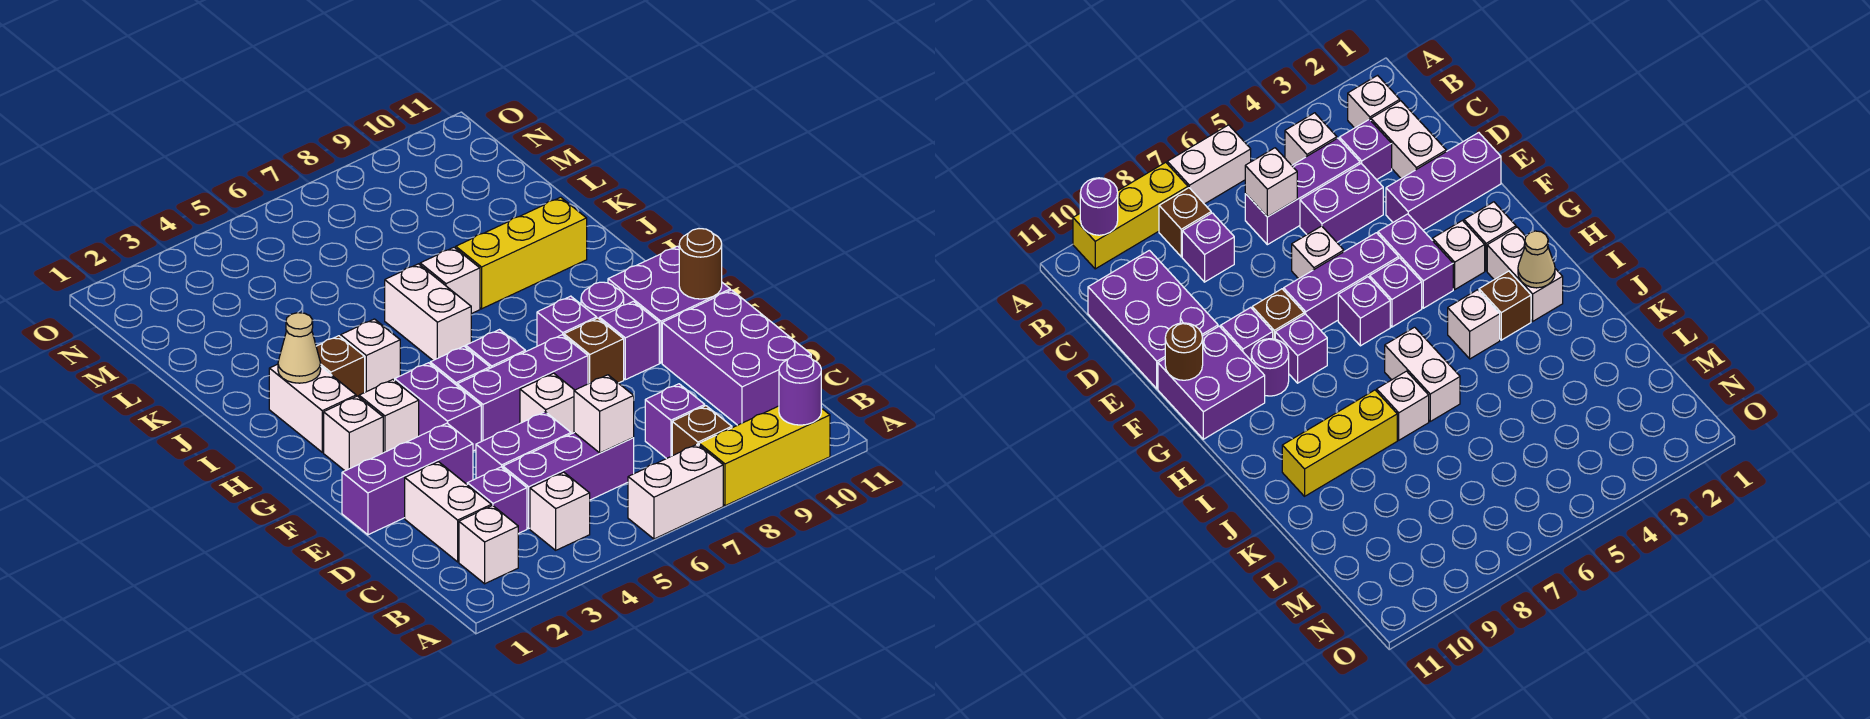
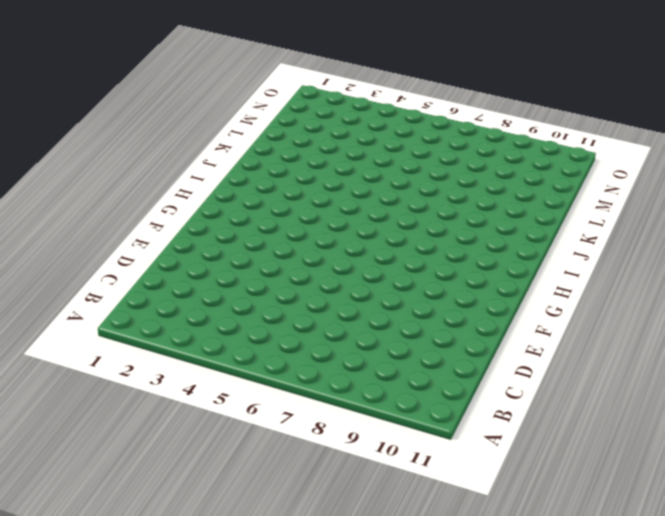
none -> white 1x2 brick [628,444,723,539]
none -> yellow 1x3 brick [699,406,830,506]
none -> white 1x1 brick [459,506,518,584]
none -> white 1x1 brick [530,472,590,550]

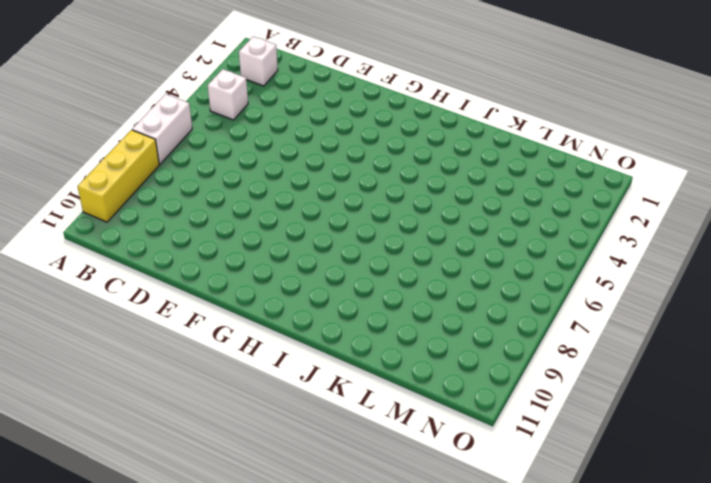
none -> brown 1x1 brick [672,406,732,456]
none -> white 1x2 brick [405,462,491,562]
none -> purple 1x1 brick [467,467,527,534]
none -> purple 1x3 brick [503,433,634,528]

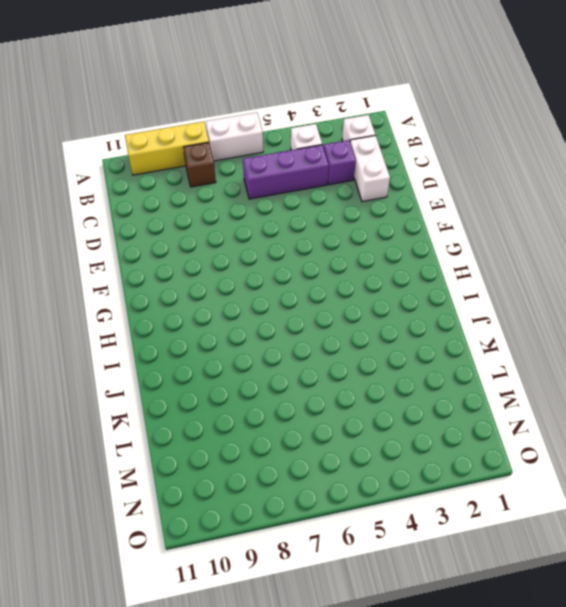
none -> purple 1x1 brick [645,384,705,459]
none -> purple 2x3 brick [662,290,811,425]
none -> purple 1x2 brick [476,412,571,478]
none -> purple 1x3 brick [342,423,473,535]

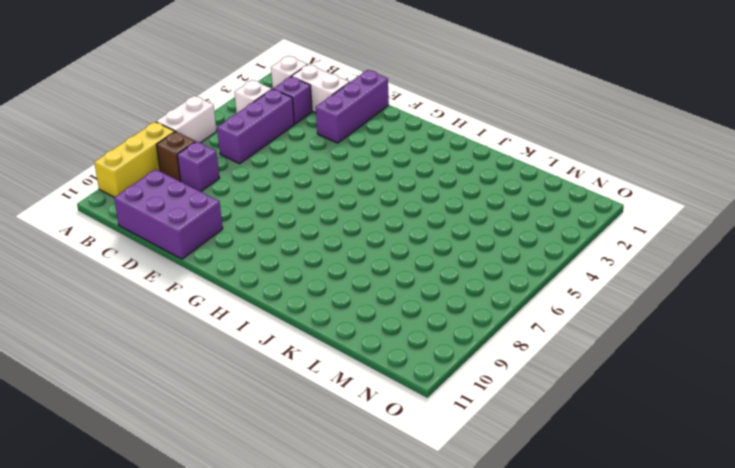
none -> purple 1x2 brick [476,412,571,478]
none -> white 1x1 brick [520,373,574,434]
none -> purple 1x2 brick [395,363,481,451]
none -> purple 1x3 brick [457,335,588,441]

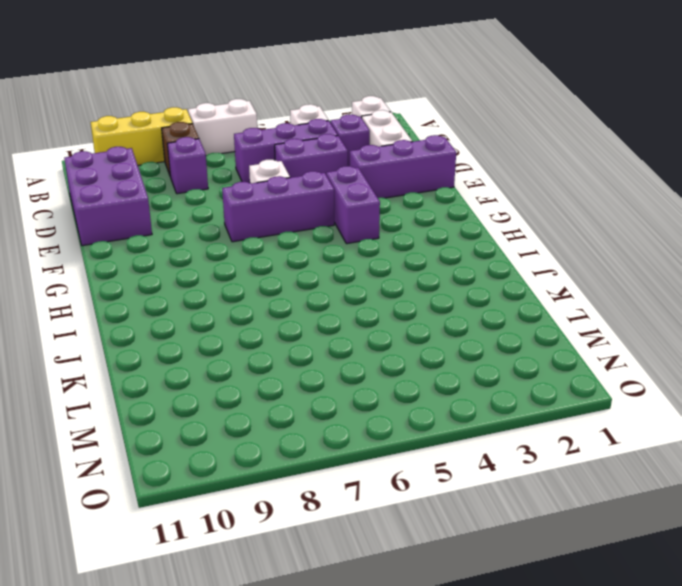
none -> brown 1x1 brick [564,318,624,384]
none -> purple 1x1 brick [600,301,659,380]
none -> purple 2x2 brick [608,246,730,363]
none -> white 1x1 brick [324,396,383,471]

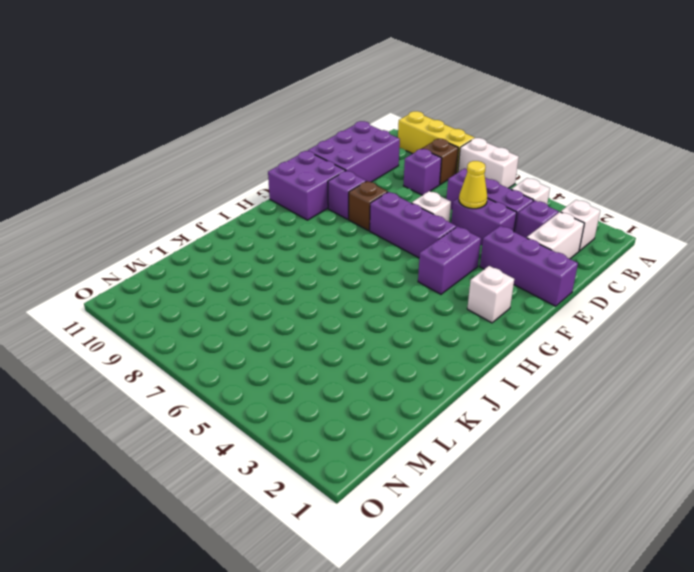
yellow 1x1 cone [459,161,487,209] -> none
none -> white 1x1 brick [359,380,419,453]
none -> purple 1x1 brick [430,346,490,385]
none -> purple 1x1 brick [466,330,525,368]
none -> purple 1x1 brick [537,296,597,346]

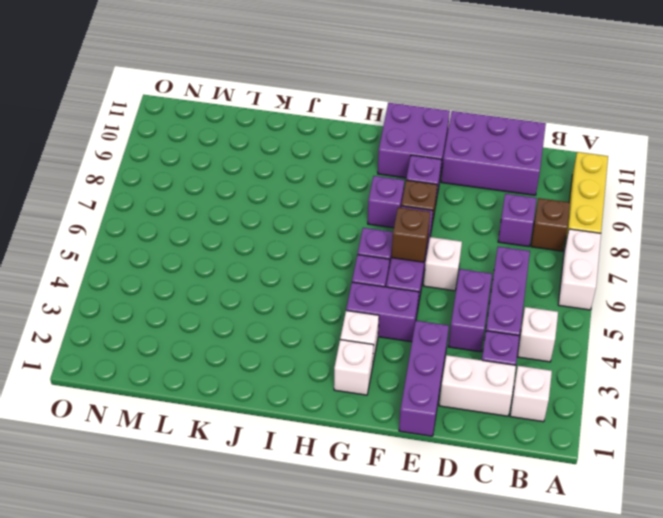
brown 1x1 brick [392,207,430,262] -> brown 1x1 brick moved to [316,336,365,397]
none -> purple 1x1 round brick [581,282,624,319]
none -> white 1x2 brick [269,364,356,452]
none -> white 1x1 brick [341,319,400,392]
none -> white 1x2 brick [385,264,471,360]

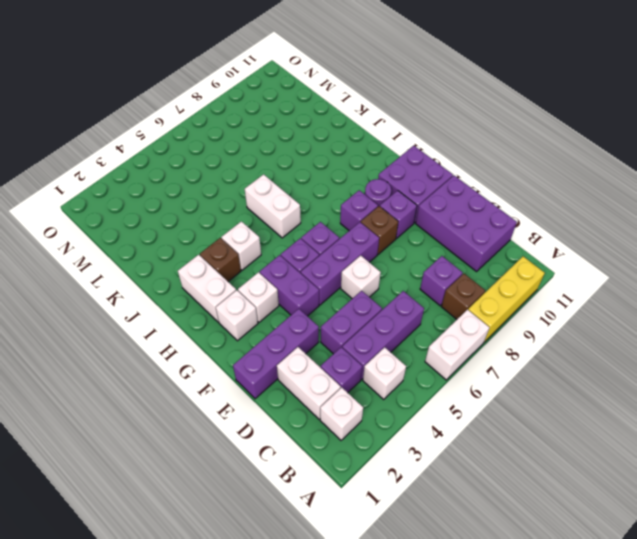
none -> white 1x1 brick [420,247,480,314]
none -> yellow 1x3 brick [456,197,587,309]
none -> purple 1x1 round brick [779,355,821,425]
none -> white 1x1 brick [574,375,634,453]

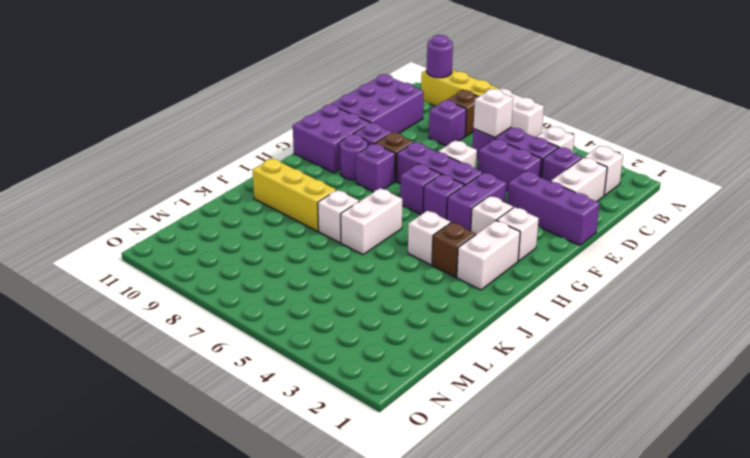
none -> brown 1x1 round brick [679,229,722,299]
none -> tan 1x1 cone [278,313,321,383]

